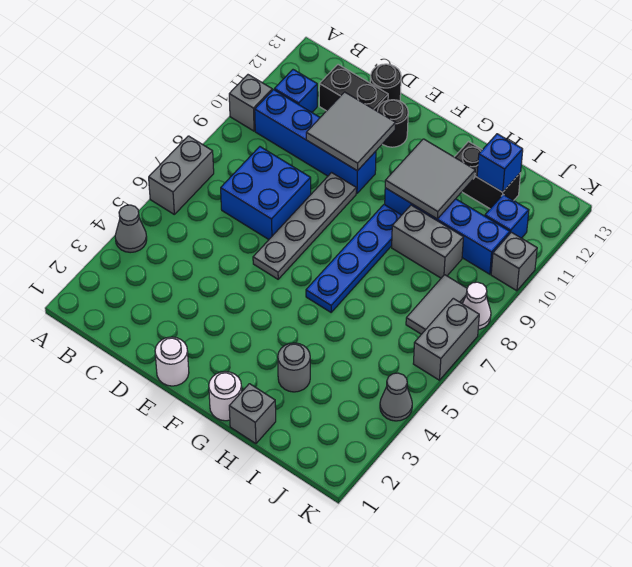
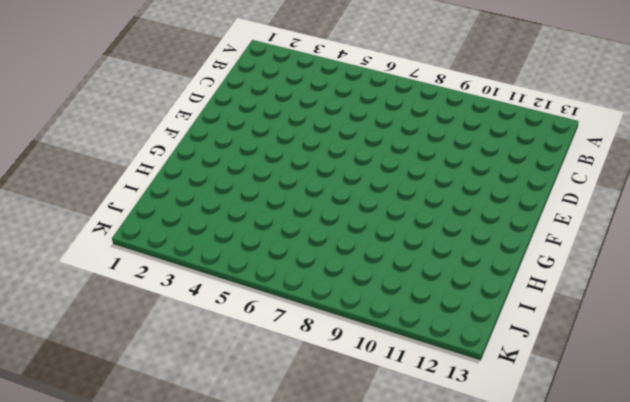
none -> grey 1x1 cone [115,205,147,253]
none -> grey 1x2 brick [149,136,214,214]
none -> grey 1x1 brick [229,75,272,131]

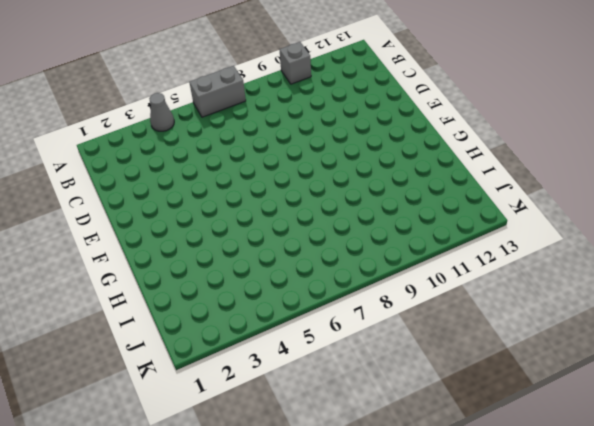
none -> blue 1x4 brick [255,90,376,194]
none -> blue 1x1 brick [274,70,317,112]
none -> blue 2x2 brick [221,147,311,239]

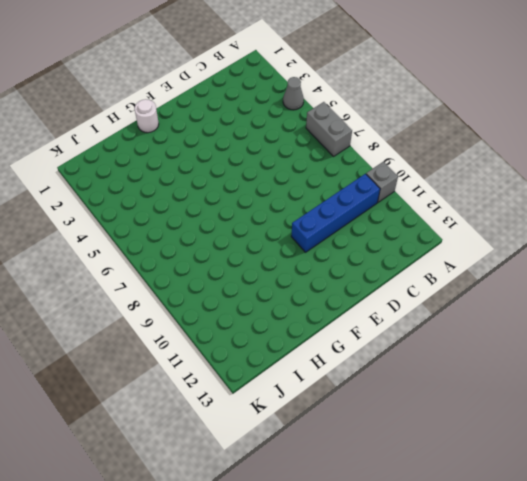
none -> blue 1x1 brick [274,70,317,112]
none -> blue 2x2 brick [221,147,311,239]
none -> black 1x2 brick [319,65,388,111]

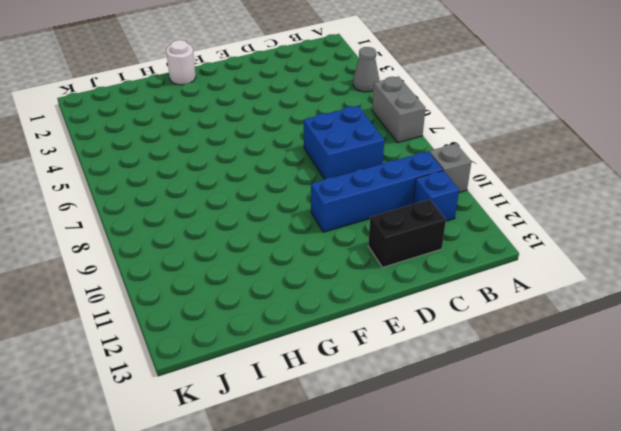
none -> black 1x1 round brick [370,64,401,101]
none -> white 1x1 round brick [155,337,189,386]
none -> grey 1x4 plate [253,173,356,279]

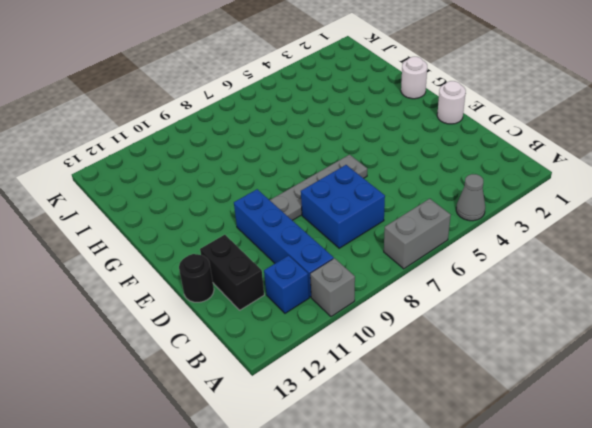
none -> black 1x1 round brick [378,100,408,147]
none -> blue 1x4 plate [306,204,401,312]
none -> blue 1x4 brick [385,188,510,274]

